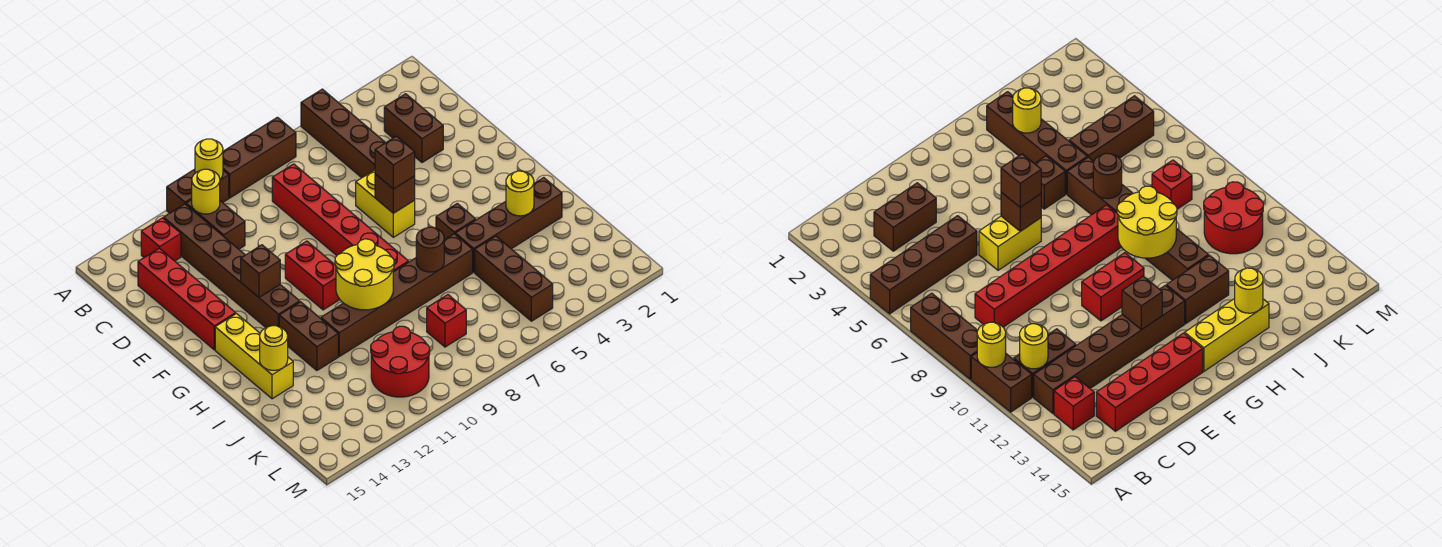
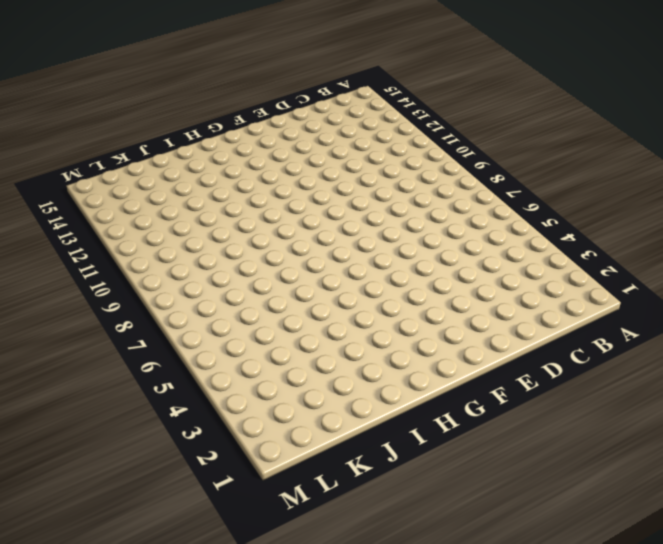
none -> brown 1x4 brick [301,89,386,178]
none -> brown 1x3 brick [223,117,296,198]
none -> brown 1x2 brick [167,169,229,213]

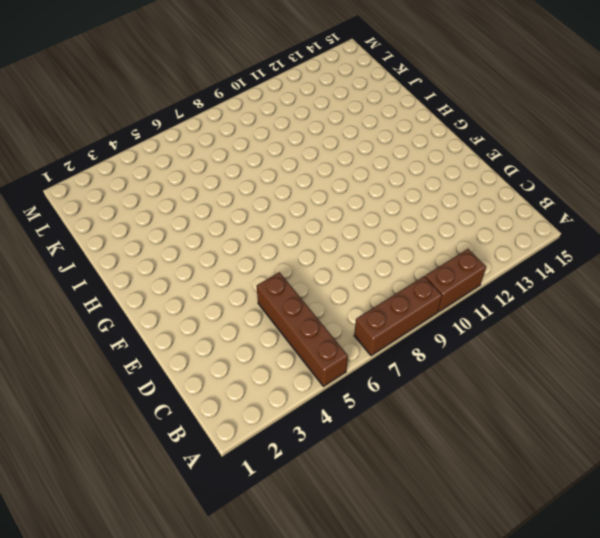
none -> brown 1x2 brick [186,200,245,249]
none -> brown 1x6 brick [164,204,300,327]
none -> red 1x1 brick [141,218,181,261]

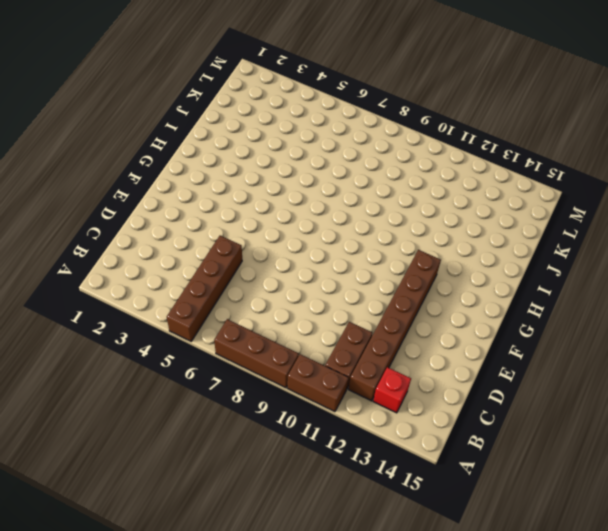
none -> brown 1x2 brick [384,94,443,163]
none -> red 1x6 brick [272,164,408,272]
none -> red 1x4 brick [138,248,236,350]

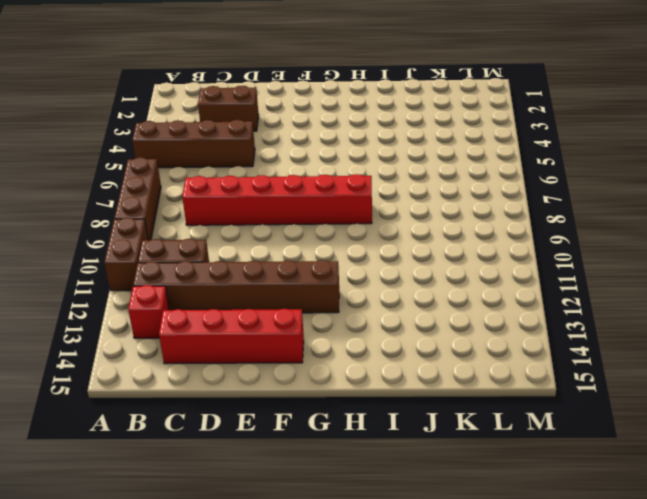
none -> yellow 1x2 brick [356,170,415,237]
none -> red 1x2 brick [285,241,340,310]
none -> yellow 1x3 brick [215,314,293,399]

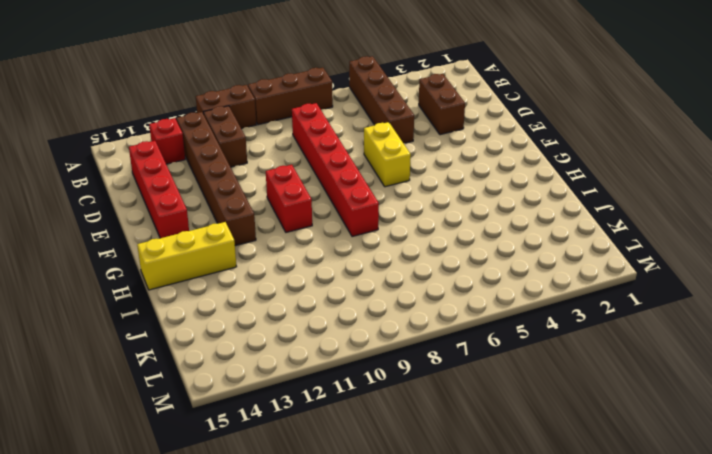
yellow 1x3 brick [137,222,237,290] -> yellow 1x3 brick turned to [215,314,293,399]
none -> brown 1x1 brick [436,203,476,240]
none -> brown 1x2 brick [279,302,338,371]
none -> brown 1x4 brick [455,178,562,272]

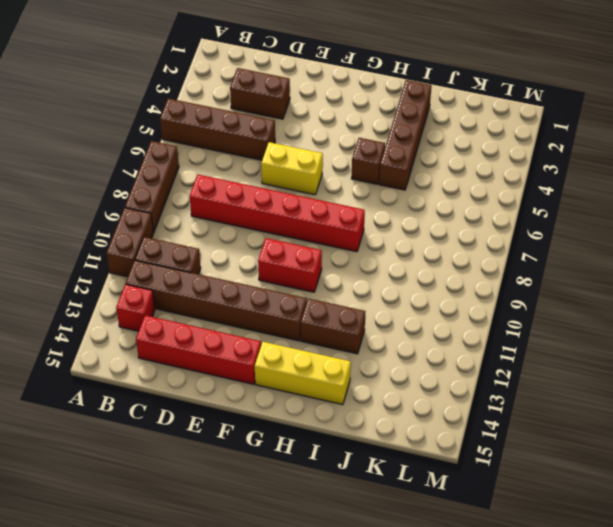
none -> brown 1x6 brick [321,234,473,356]
none -> brown 1x3 brick [475,236,553,321]
none -> red 1x1 brick [427,295,466,347]

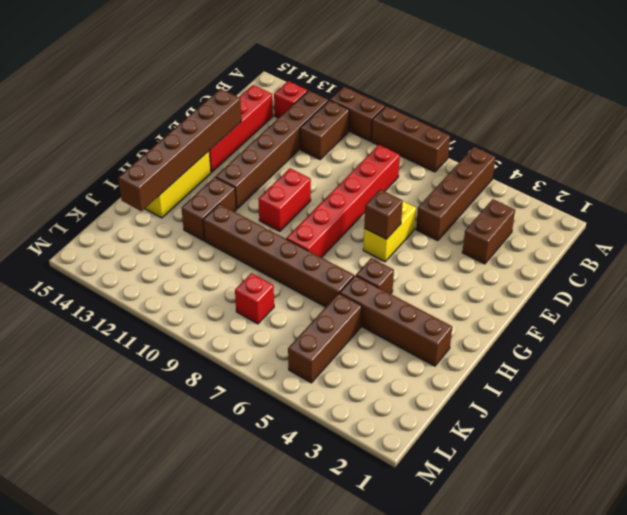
brown 1x6 brick [118,89,241,211] -> yellow 1x1 round brick [260,326,288,370]
none -> red 2x2 round brick [371,326,430,397]
none -> yellow 1x1 round brick [195,139,223,179]
none -> yellow 1x1 round brick [192,169,220,214]

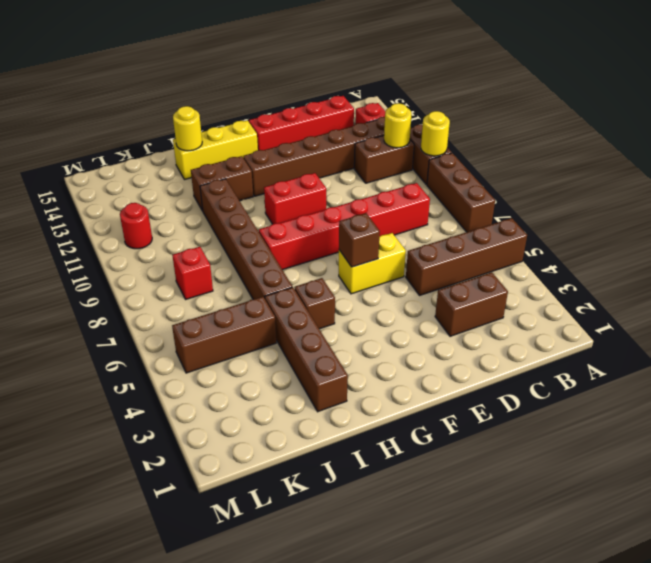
red 1x1 round brick [120,203,152,249] -> red 2x2 round brick [371,326,430,397]
none -> brown 1x1 brick [241,245,280,297]
none -> yellow 2x2 round brick [335,239,394,310]
none -> yellow 1x1 round brick [506,171,534,216]

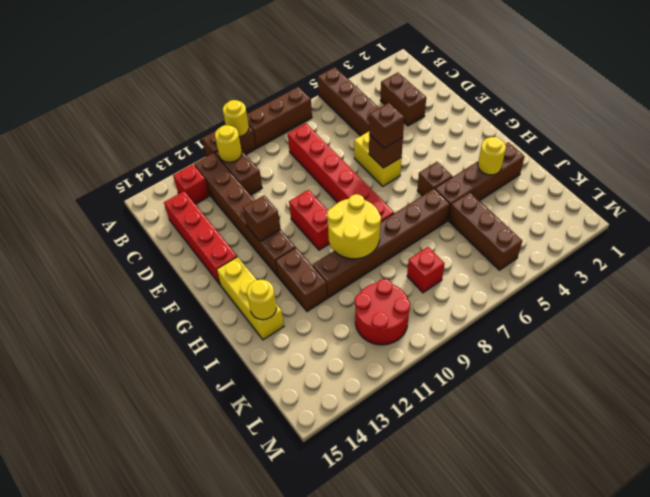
none -> brown 1x1 round brick [416,227,444,272]

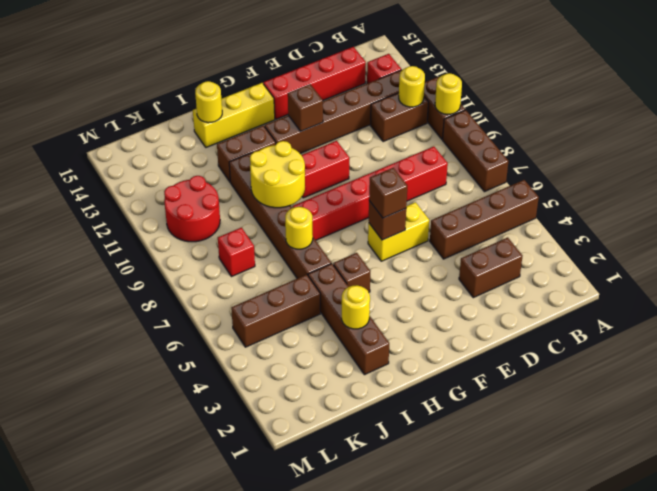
yellow 1x1 round brick [285,207,313,249] -> brown 1x1 round brick [416,227,444,272]

